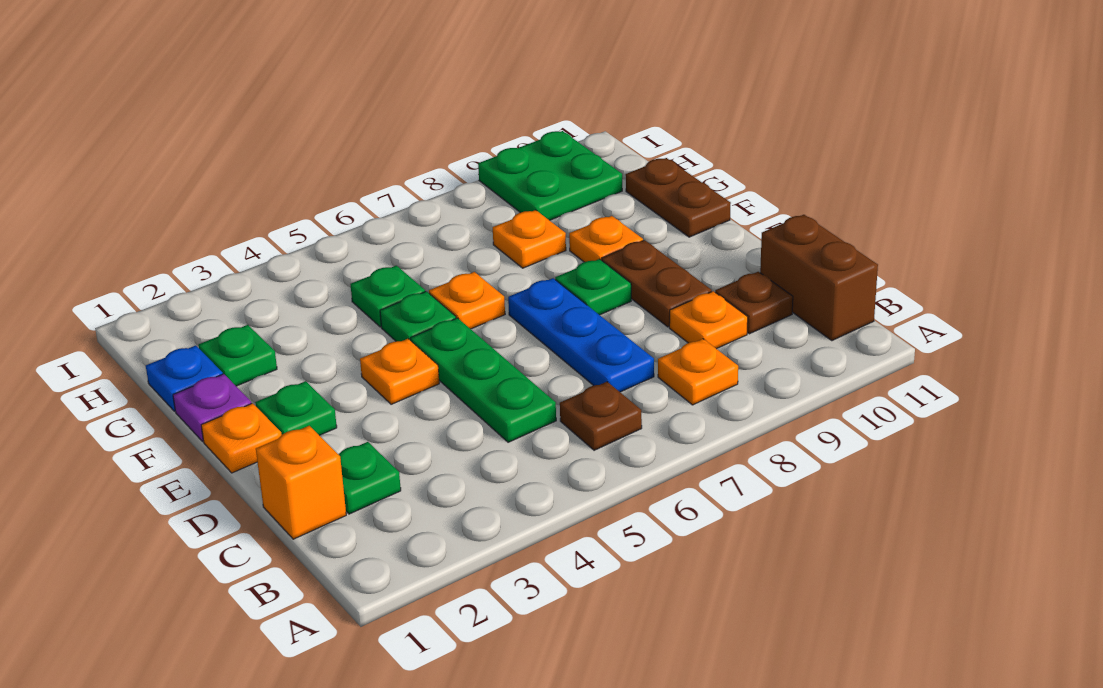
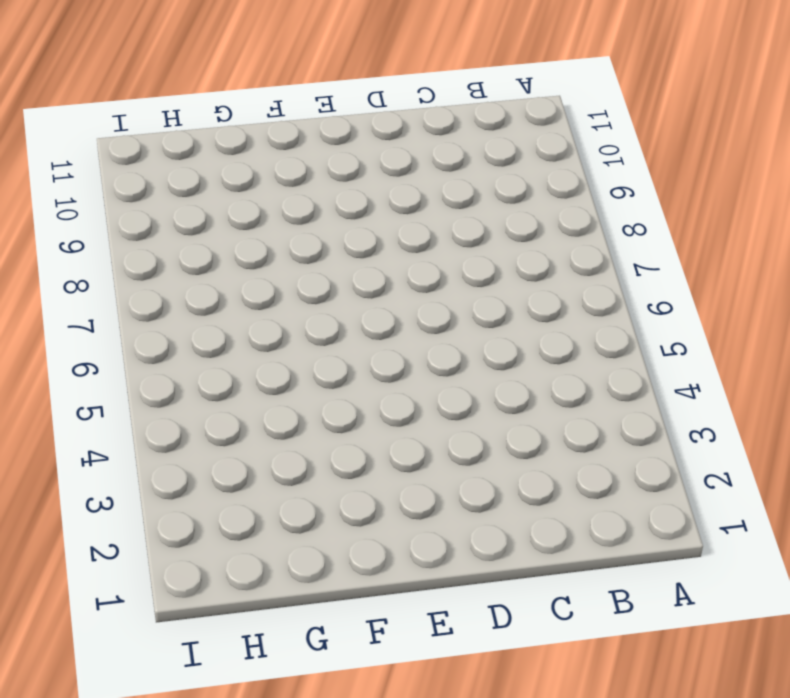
none -> brown 1x1 plate [560,382,642,450]
none -> orange 1x1 plate [658,339,738,405]
none -> brown 1x2 brick [760,215,878,341]

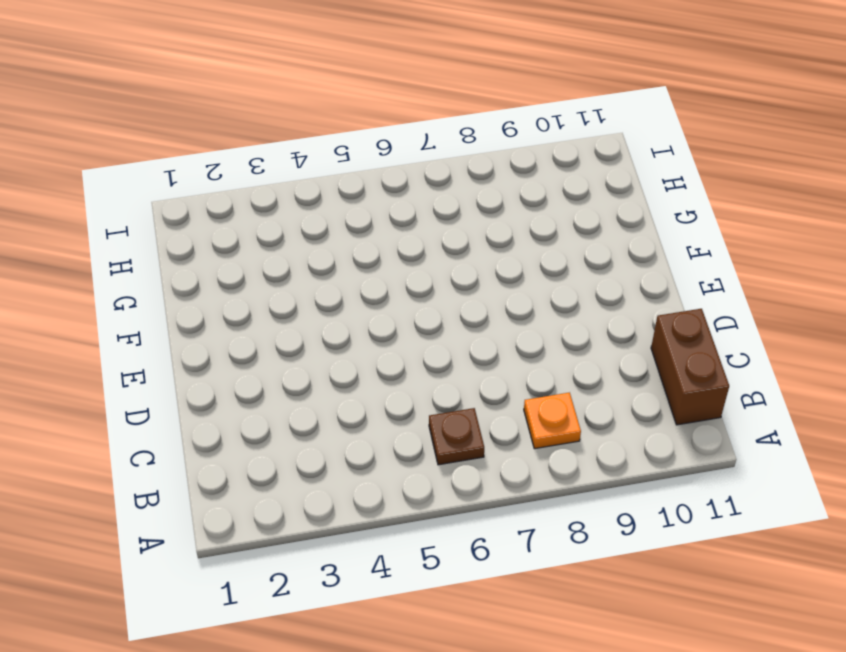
none -> orange 1x1 brick [256,426,346,539]
none -> green 1x1 plate [339,442,401,514]
none -> green 1x3 plate [411,318,556,442]

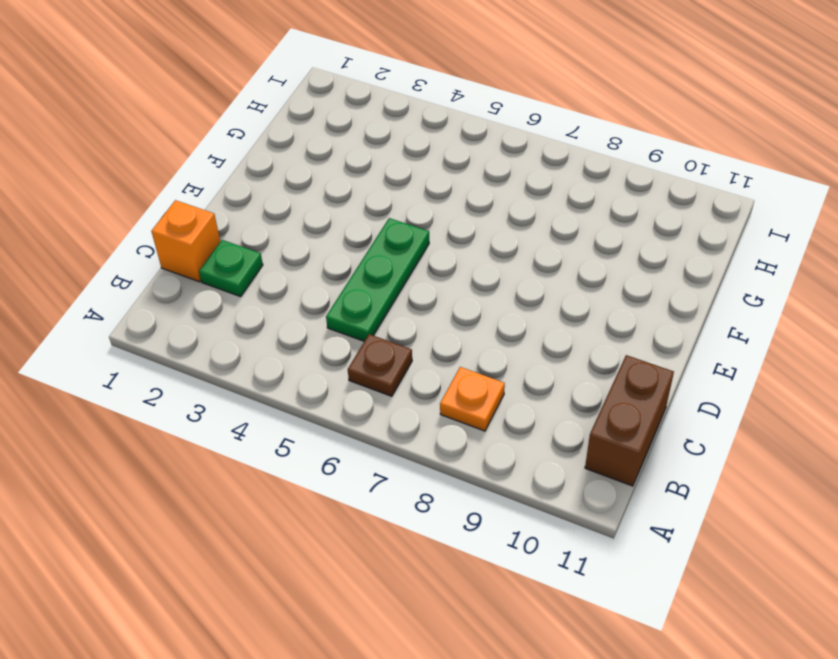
none -> blue 1x3 plate [508,278,654,392]
none -> orange 1x1 plate [669,291,748,349]
none -> brown 1x1 plate [715,272,793,334]

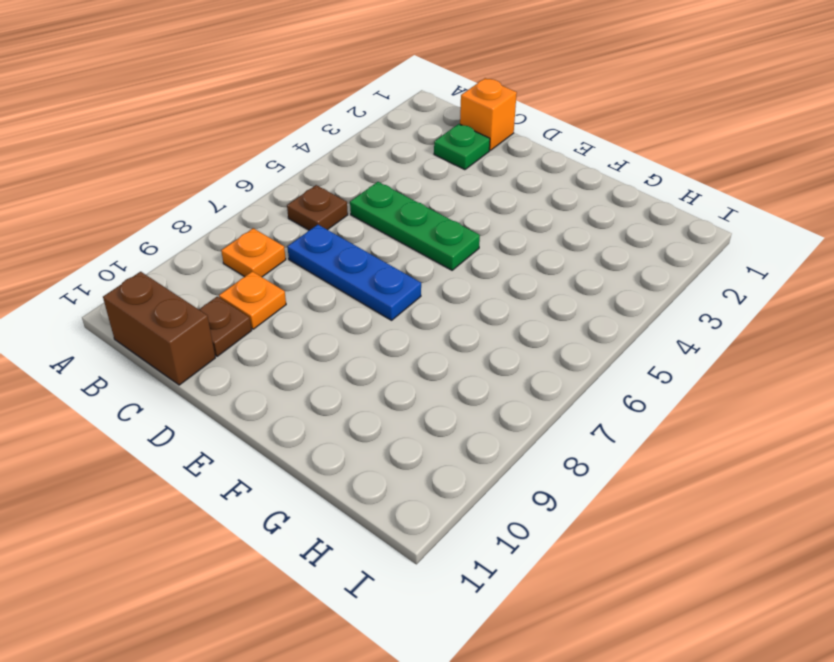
none -> brown 1x2 plate [602,240,712,327]
none -> orange 1x1 plate [201,403,282,473]
none -> green 1x1 plate [255,381,337,435]

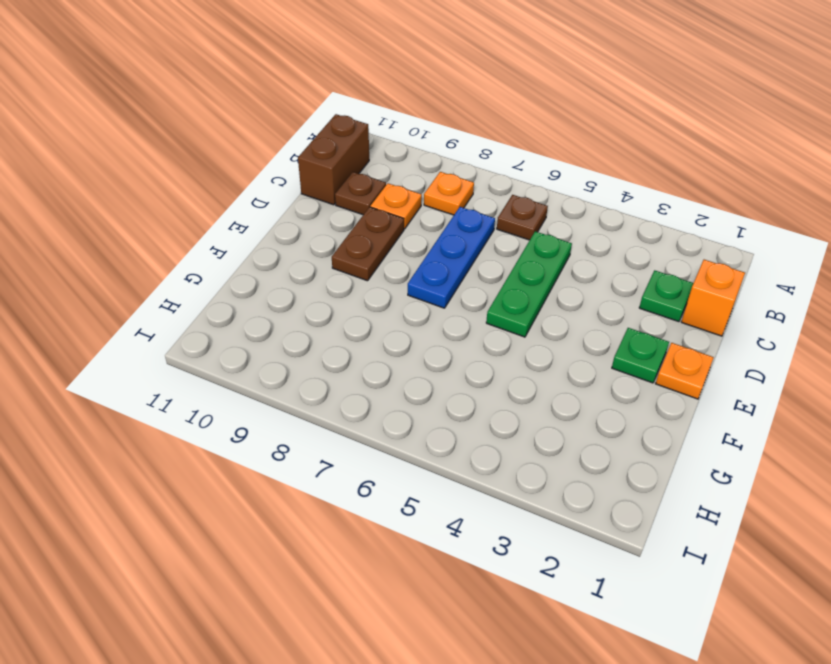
none -> orange 1x1 plate [360,339,439,404]
none -> green 1x1 plate [555,259,631,315]
none -> purple 1x1 plate [173,374,252,442]

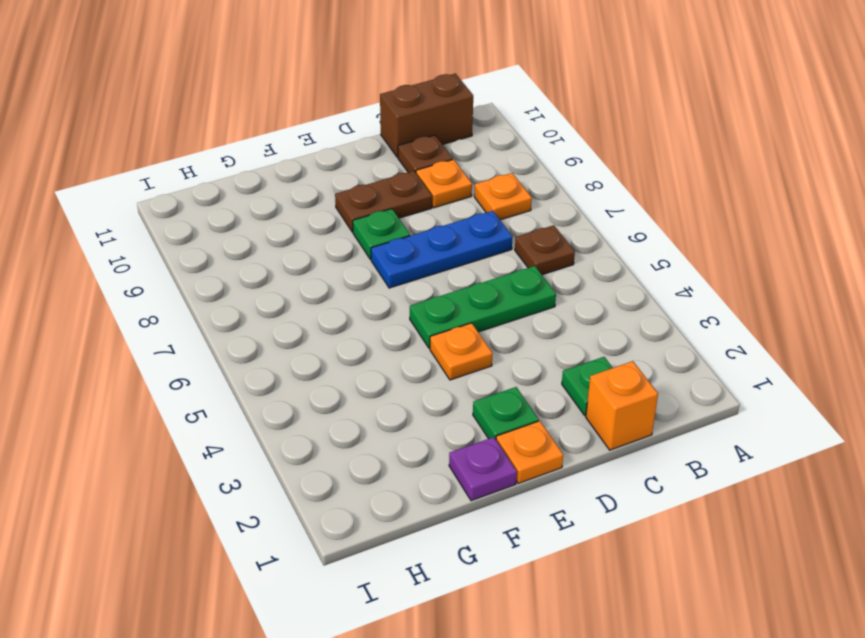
none -> green 1x1 plate [380,291,456,341]
none -> orange 1x1 plate [429,272,505,329]
none -> orange 1x1 plate [569,216,643,262]

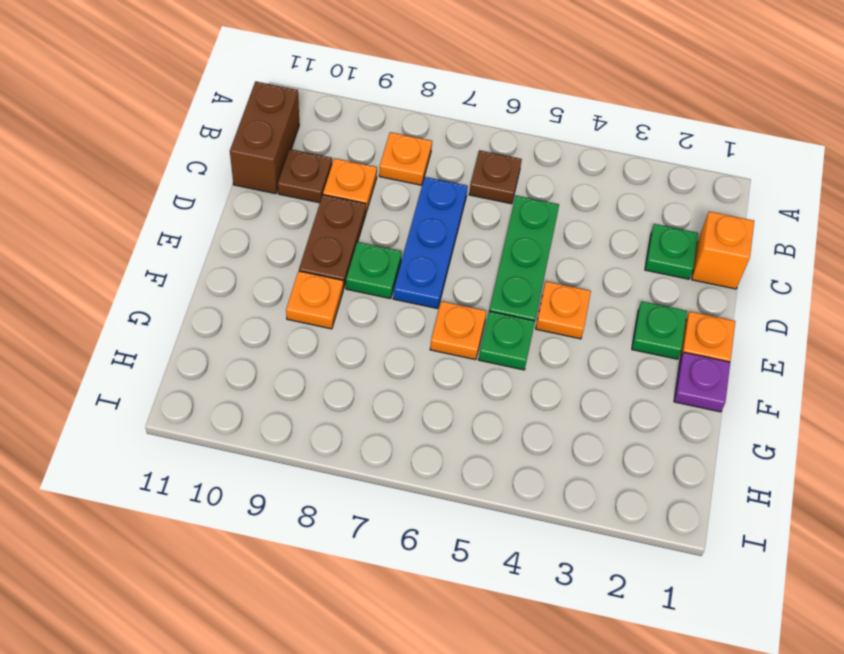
none -> brown 1x2 plate [626,158,731,237]
none -> blue 1x1 plate [146,346,223,411]
none -> green 1x1 plate [199,325,277,386]

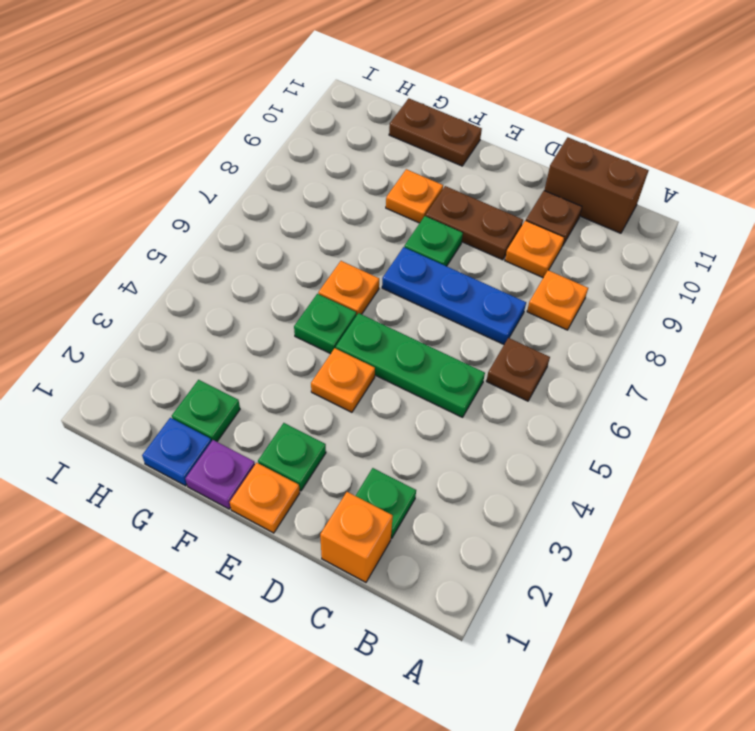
none -> green 1x1 plate [350,266,425,327]
none -> orange 1x1 plate [493,210,566,268]
none -> green 2x2 plate [478,131,622,220]

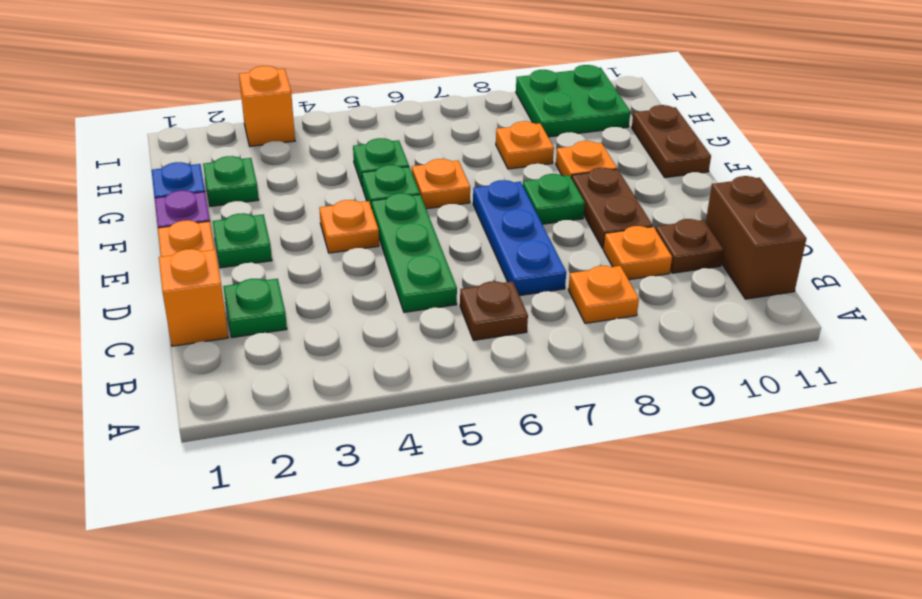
orange 1x1 brick [239,66,295,146] -> none

